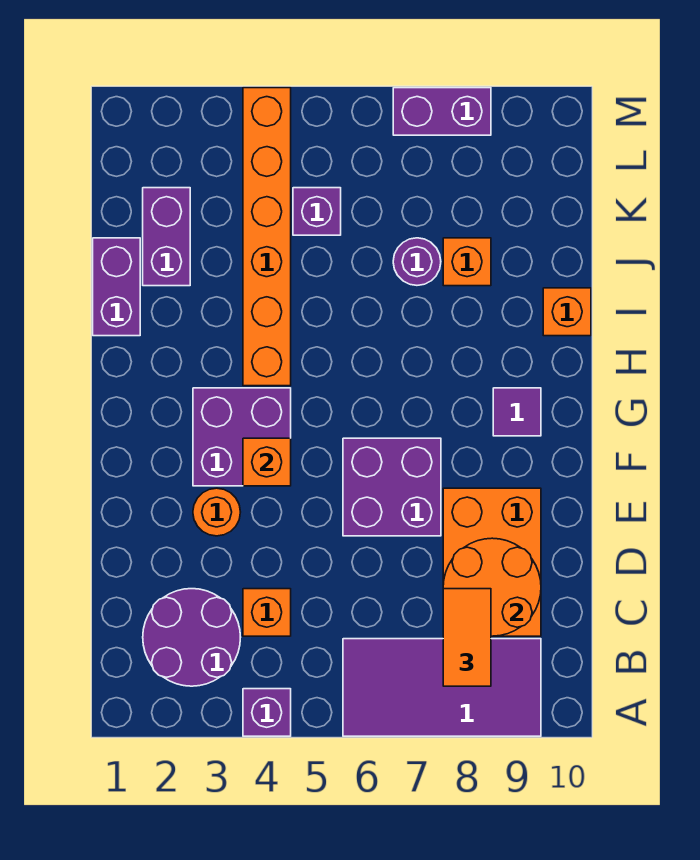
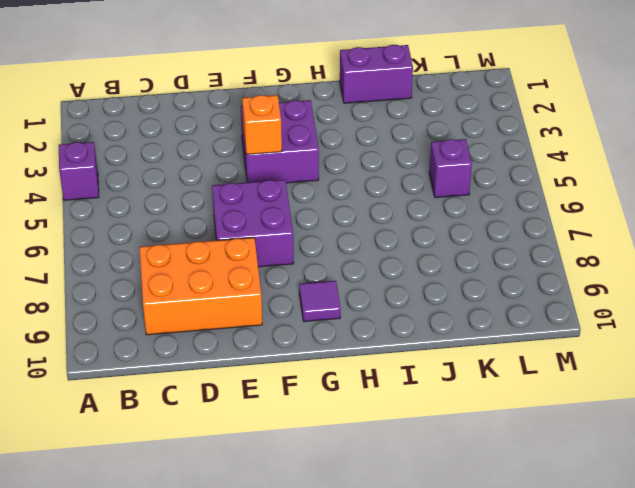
none -> purple 2x4 tile [343,639,541,736]
none -> purple 2x2 round brick [143,589,241,686]
none -> orange 1x1 brick [243,589,291,636]

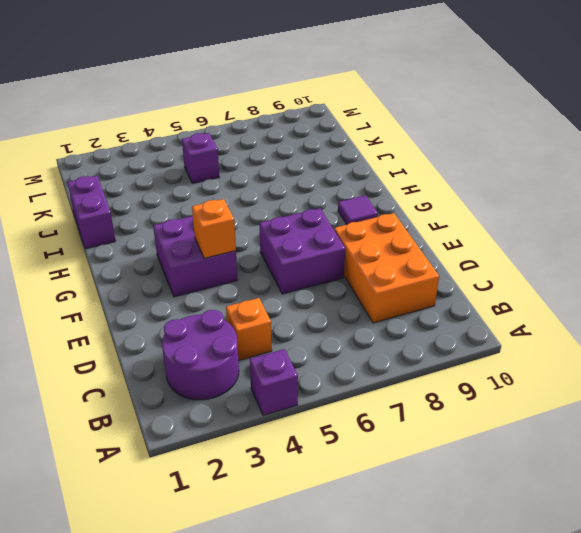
none -> purple 2x4 tile [343,639,541,736]
none -> orange 1x1 round brick [193,488,240,536]
none -> orange 1x6 brick [243,88,291,386]

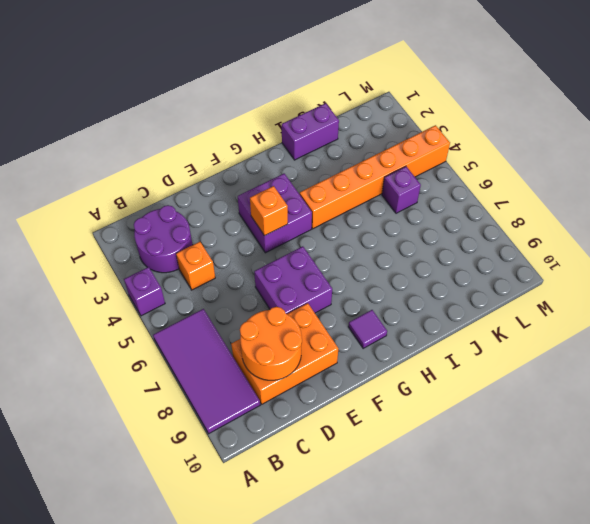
none -> orange 1x1 round brick [193,488,240,536]
none -> orange 1x1 brick [543,288,591,336]
none -> purple 1x2 brick [143,188,190,286]

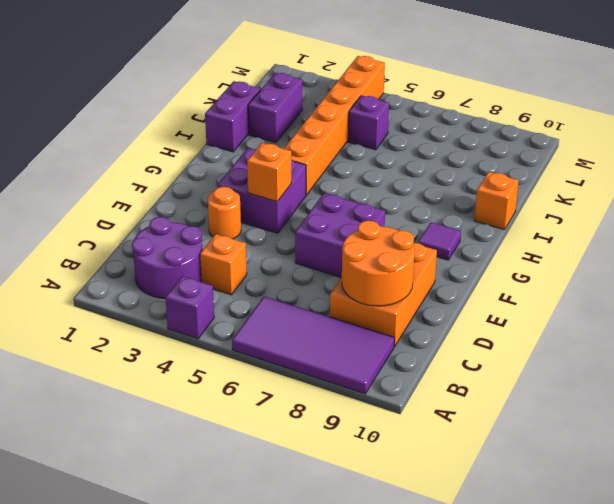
none -> purple 1x1 round brick [393,238,441,285]
none -> orange 1x1 brick [443,238,491,286]
none -> purple 1x2 brick [393,88,491,135]

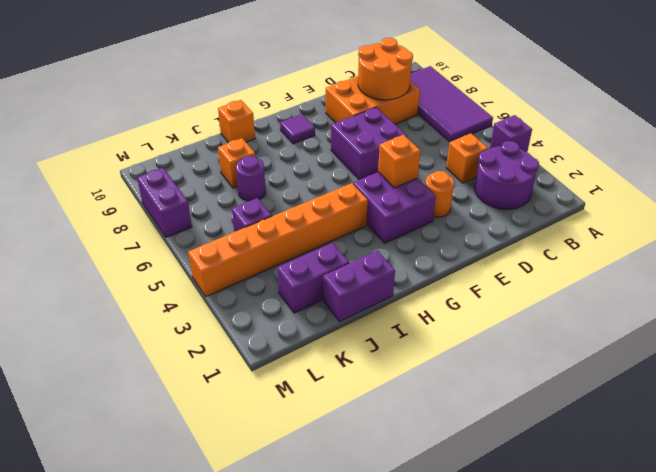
none -> orange 1x2 tile [443,589,491,686]

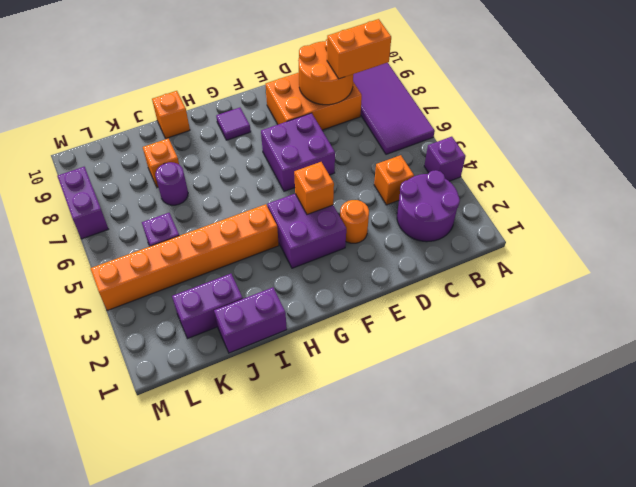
orange 1x2 brick [327,19,391,79] -> orange 1x2 tile [443,589,491,686]

